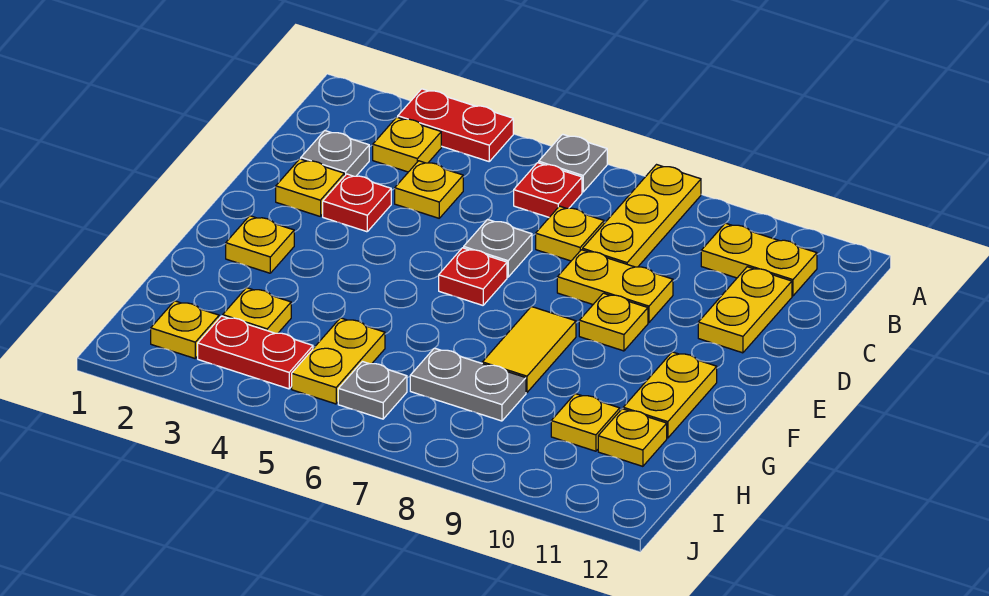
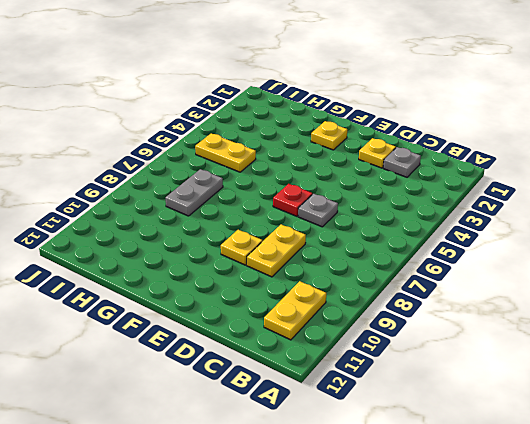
none -> red 1x2 plate [398,89,513,161]
none -> grey 1x1 plate [539,134,607,192]
none -> yellow 1x3 plate [583,165,701,267]

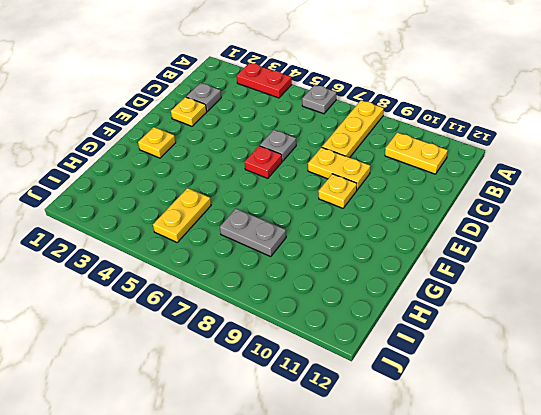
none -> yellow 1x1 plate [373,117,441,172]
none -> red 1x1 plate [514,163,582,217]
none -> yellow 1x1 plate [395,161,463,218]

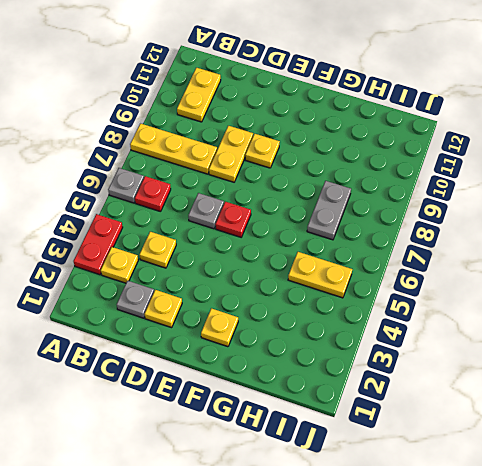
none -> yellow 1x1 plate [536,206,604,261]
none -> yellow 1x2 plate [698,267,792,353]
none -> red 1x1 plate [323,174,391,232]

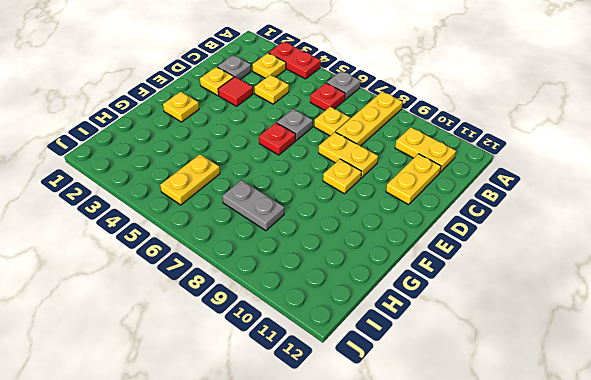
red 1x1 tile [218,77,253,106] -> red 1x1 plate [323,174,391,232]
none -> yellow 1x2 tile [482,307,576,393]
none -> yellow 1x2 plate [623,352,717,438]
none -> yellow 1x1 plate [223,288,291,333]

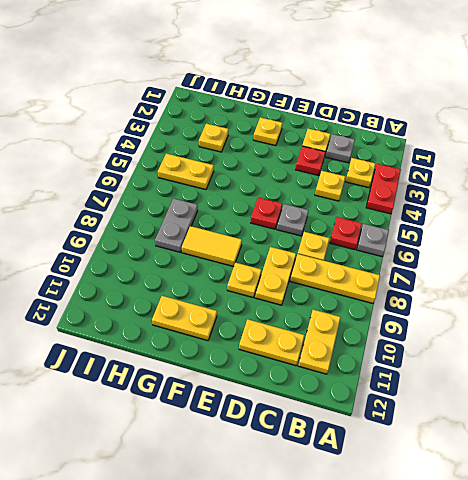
none -> yellow 1x1 plate [551,394,620,451]
none -> yellow 1x1 plate [598,409,667,466]
none -> yellow 1x1 plate [151,301,219,358]

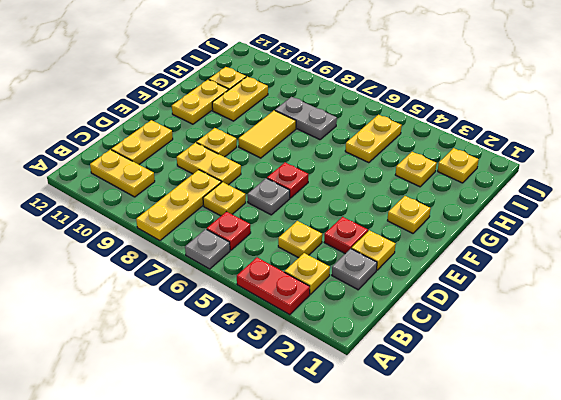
yellow 1x2 plate [212,77,268,121] -> yellow 1x1 plate [551,394,620,451]
none -> red 1x2 plate [198,316,313,389]
none -> grey 1x1 plate [338,362,407,419]

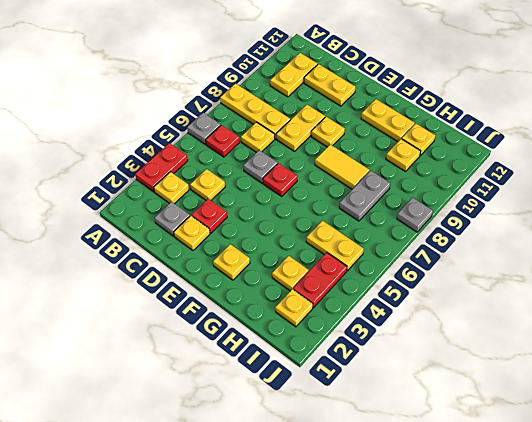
grey 1x1 plate [397,198,433,232] -> grey 1x1 plate moved to [338,362,407,419]

